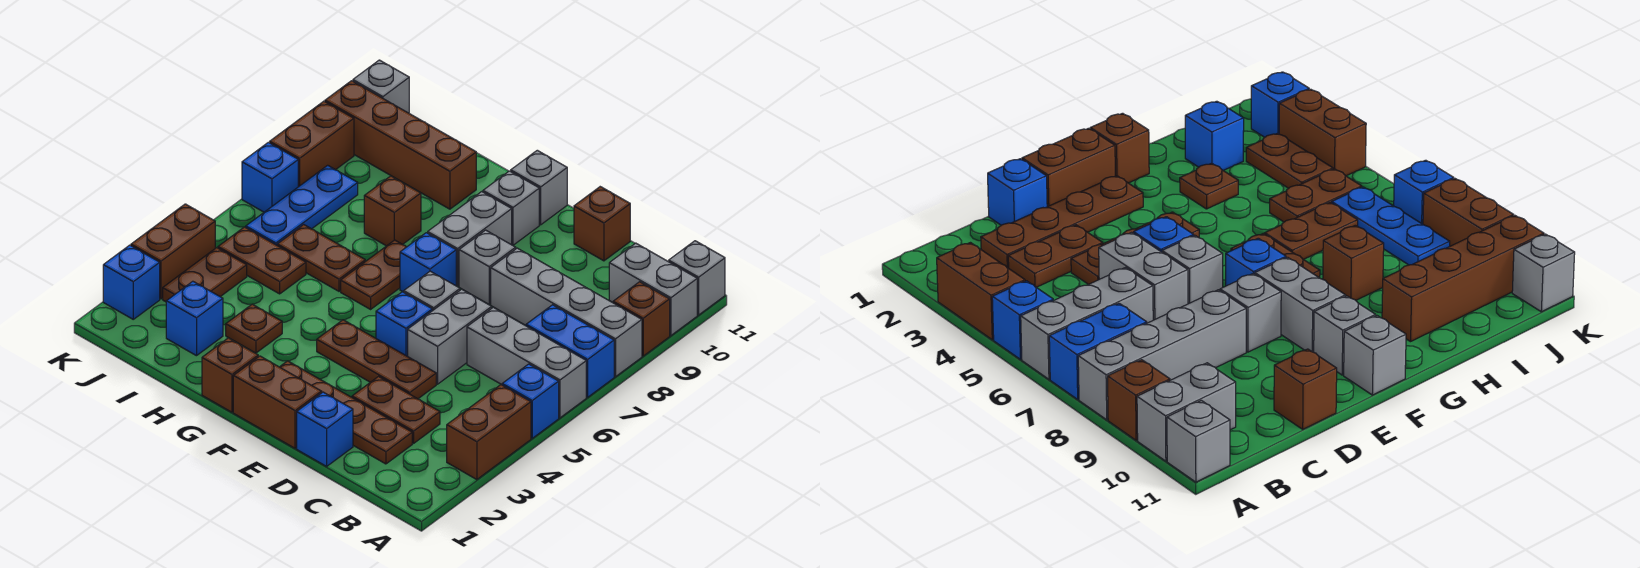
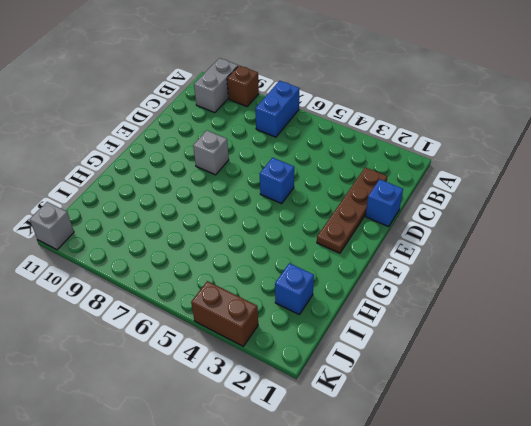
none -> brown 1x2 brick [447,385,531,480]
none -> blue 1x1 brick [502,364,559,438]
none -> grey 1x3 brick [467,307,586,418]
none -> grey 1x4 brick [491,248,642,377]

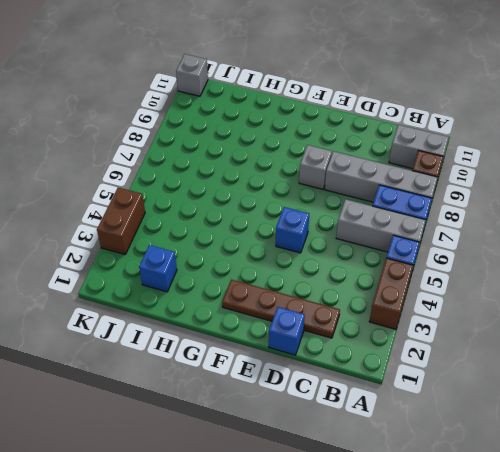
none -> grey 1x1 brick [669,241,725,315]
none -> brown 1x2 plate [352,377,440,443]
none -> brown 1x3 plate [317,320,436,399]
none -> grey 1x2 brick [408,289,492,384]

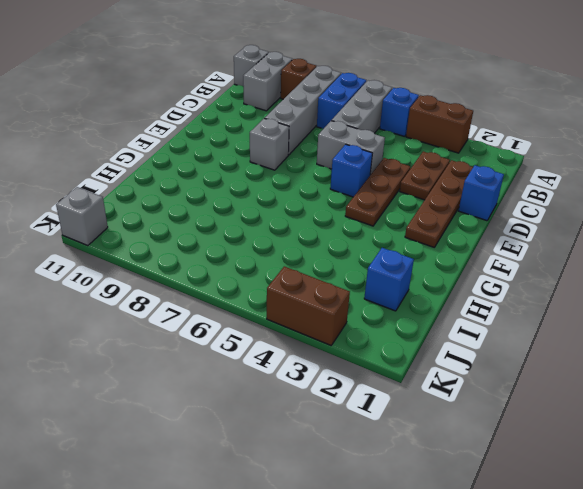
none -> brown 1x1 brick [574,187,630,261]
none -> brown 1x2 brick [233,356,322,448]
none -> grey 1x1 brick [404,271,460,311]
none -> blue 1x1 brick [400,233,456,292]

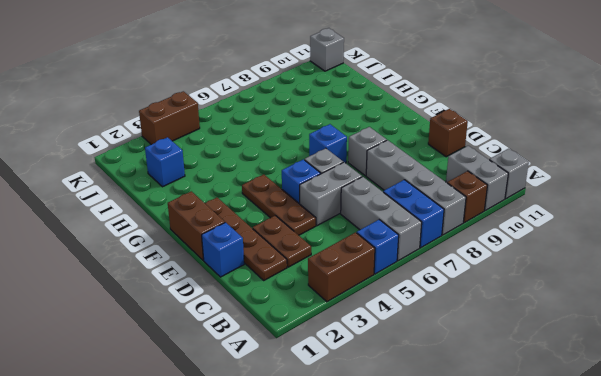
none -> grey 1x2 brick [428,192,512,287]
none -> grey 1x1 brick [483,171,539,245]
none -> grey 1x1 brick [511,150,567,225]
none -> brown 1x1 brick [202,338,258,412]

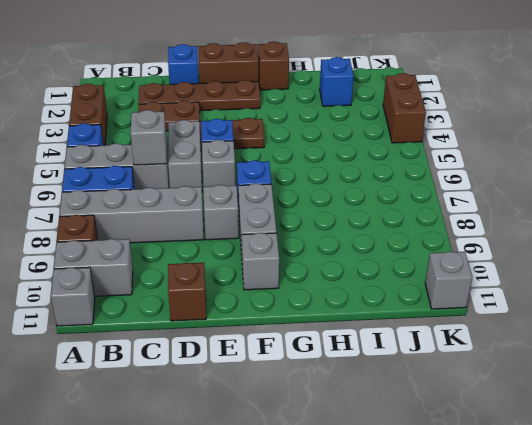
grey 1x1 brick [131,110,167,165] -> grey 1x1 brick moved to [511,150,567,225]
none -> brown 1x2 plate [341,240,406,309]
none -> brown 1x1 plate [226,304,282,353]
none -> brown 1x2 plate [277,225,365,291]
none -> brown 1x1 brick [364,176,421,246]

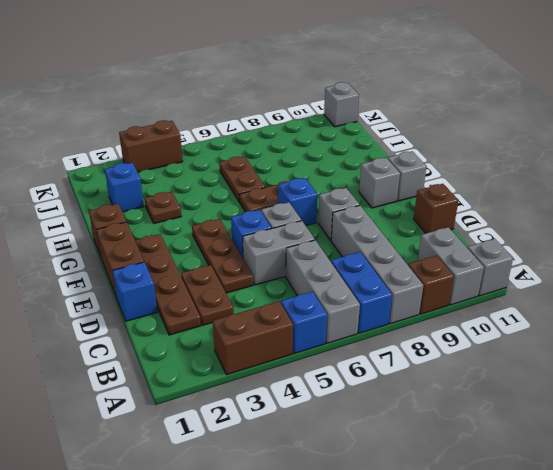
none -> grey 1x2 brick [428,192,512,287]
none -> brown 1x1 brick [364,176,421,246]
none -> brown 1x4 brick [325,81,476,209]
none -> brown 1x2 plate [218,227,306,294]

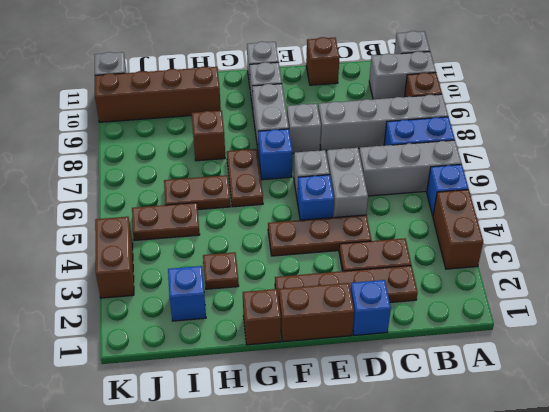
none -> brown 1x2 plate [163,248,247,302]
none -> blue 1x3 plate [246,165,358,245]
none -> blue 1x1 brick [103,245,160,319]
none -> blue 1x1 brick [242,142,298,212]

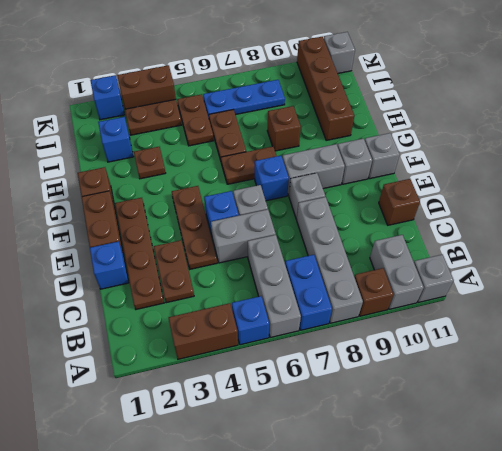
none -> blue 1x1 brick [242,142,298,212]
none -> brown 1x2 brick [270,101,354,187]

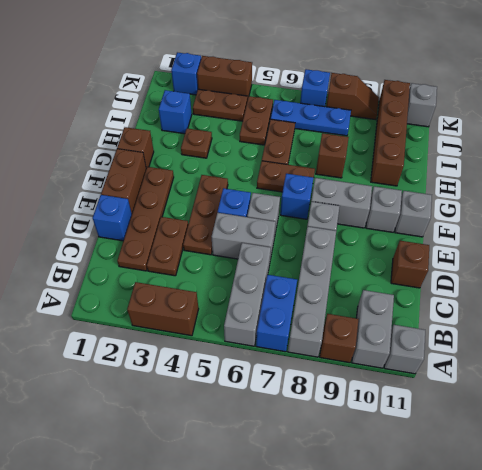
brown 1x2 slope [326,73,379,120] -> brown 1x2 brick [270,101,354,187]
none -> blue 1x1 brick [502,364,559,438]

